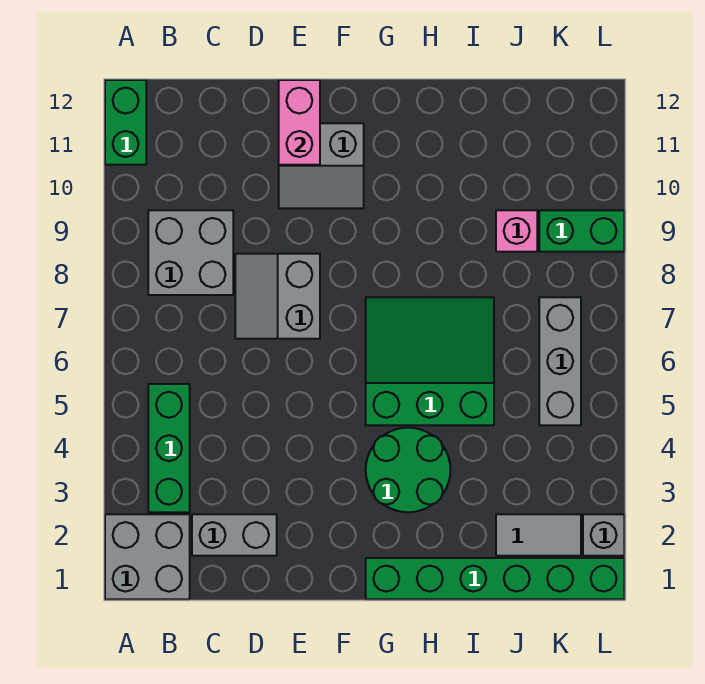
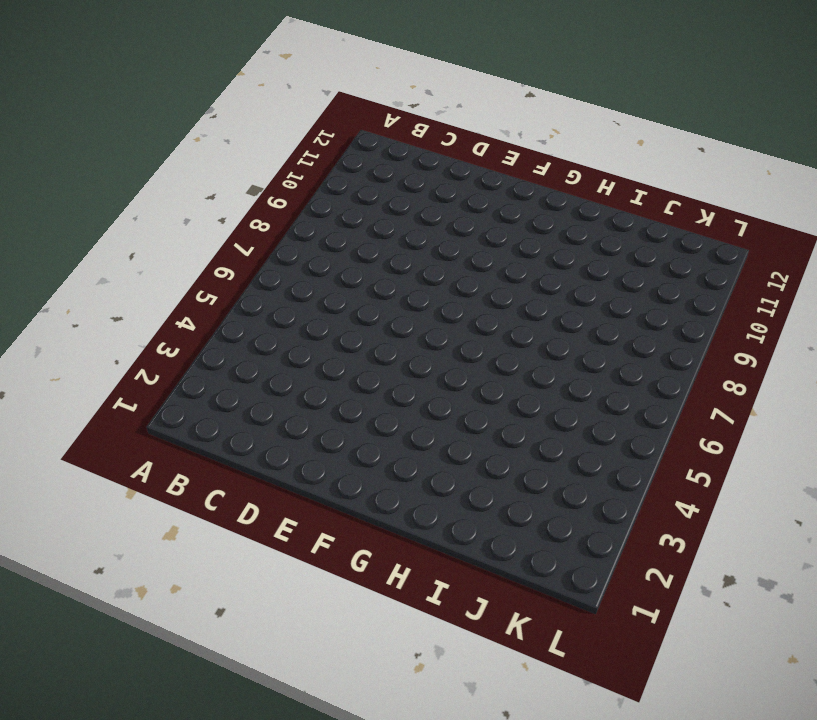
none -> grey 2x2 brick [105,514,190,599]
none -> green 1x2 brick [105,80,146,165]
none -> green 1x3 brick [148,384,190,512]

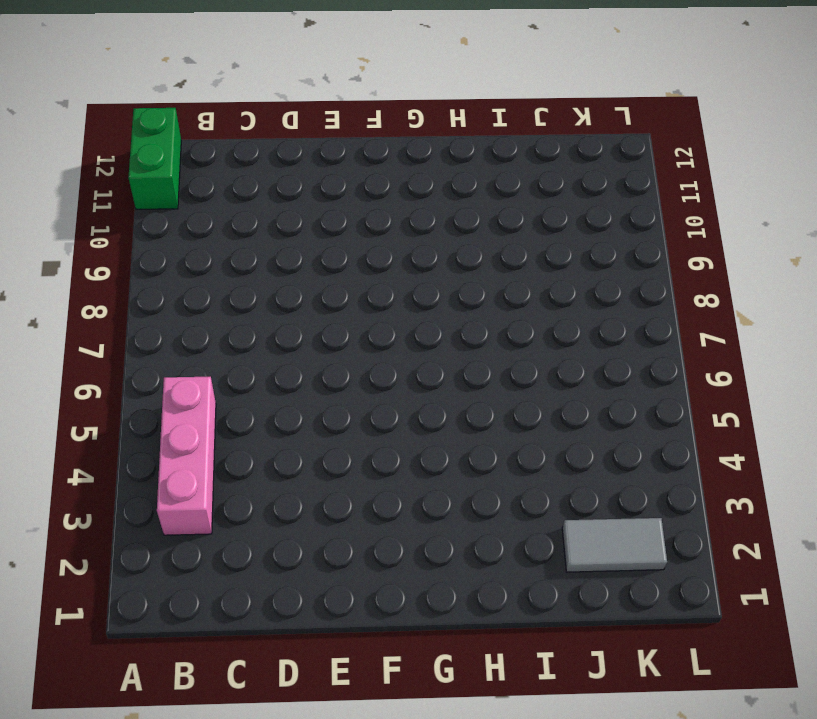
pink 1x3 brick [157,377,216,535] -> green 1x3 brick [148,384,190,512]
none -> grey 2x2 brick [105,514,190,599]
none -> grey 2x2 brick [148,210,233,295]
none -> grey 1x2 brick [192,514,277,556]

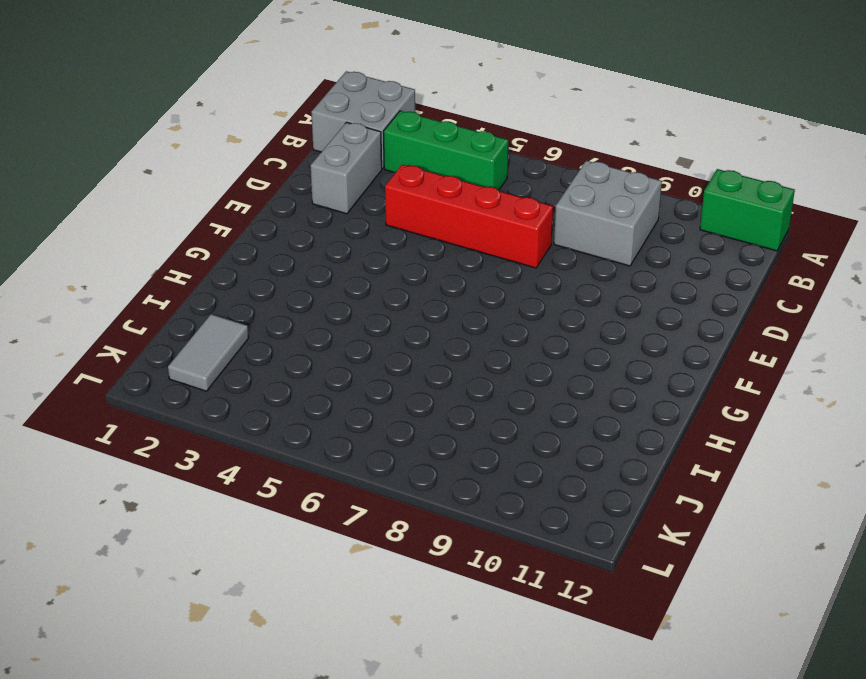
red 1x4 brick [385,164,553,268] -> grey 2x2 slope [235,254,320,339]
none -> grey 2x2 slope [279,123,364,208]
none -> green 1x6 brick [366,558,624,599]
none -> green 2x2 round brick [366,428,450,512]

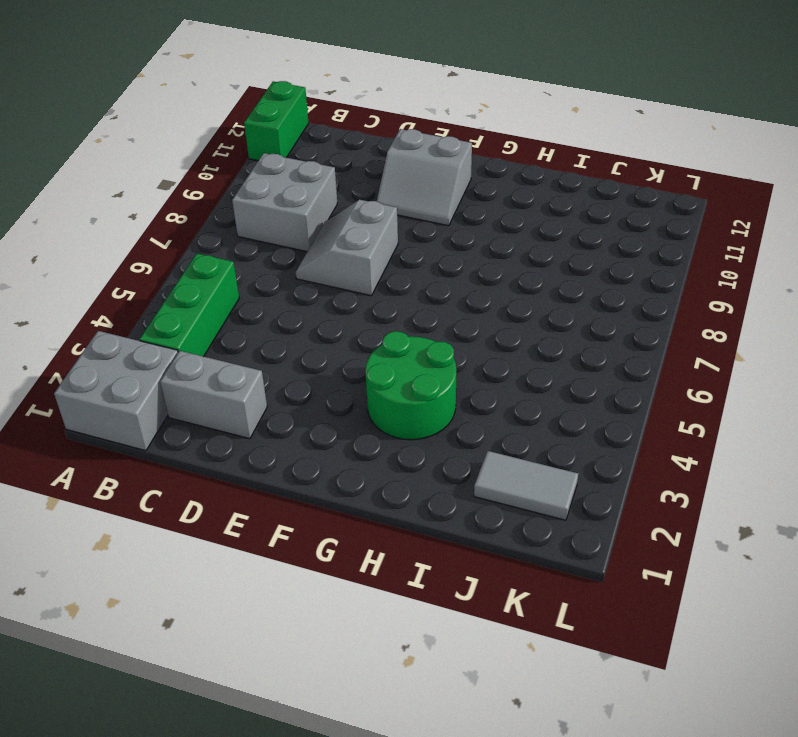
none -> green 1x6 brick [366,558,624,599]
none -> green 3x3 slope [366,297,494,425]
none -> pink 1x1 brick [496,210,537,252]

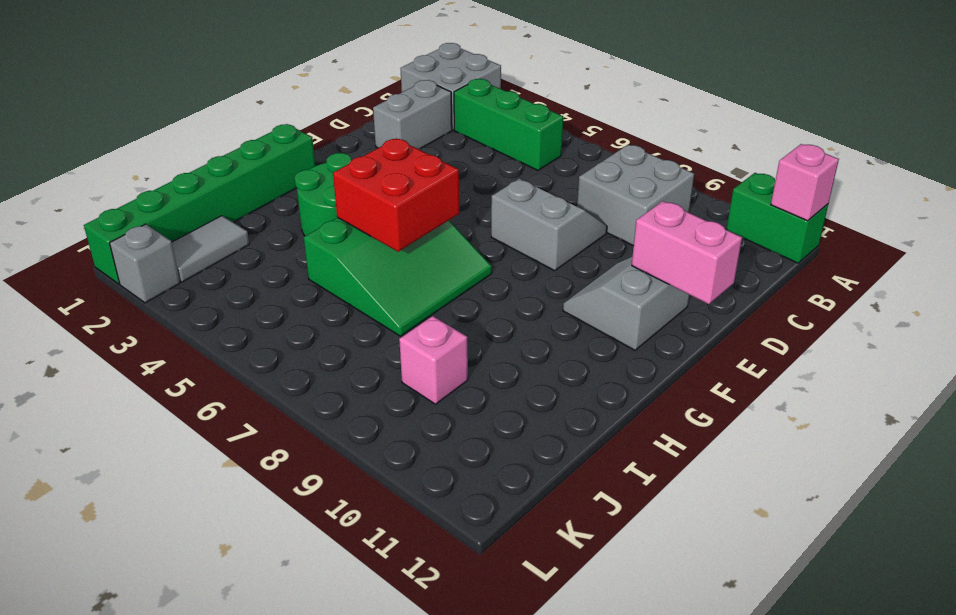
pink 1x1 brick [771,144,839,221] -> none
red 2x2 brick [333,138,459,252] -> none
none -> grey 1x3 brick [539,297,581,425]
none -> green 1x2 brick [539,210,624,252]

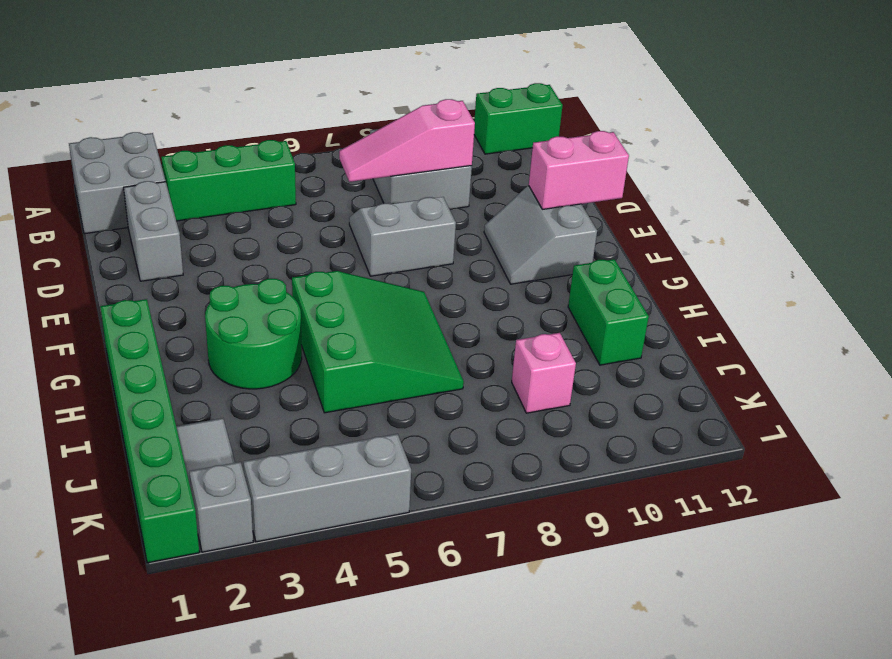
pink 1x3 slope [339,99,475,182] -> none
green 1x2 brick [568,259,649,365] -> green 1x2 brick moved to [539,210,624,252]
grey 1x3 brick [243,434,411,542] -> grey 1x3 brick moved to [539,297,581,425]

